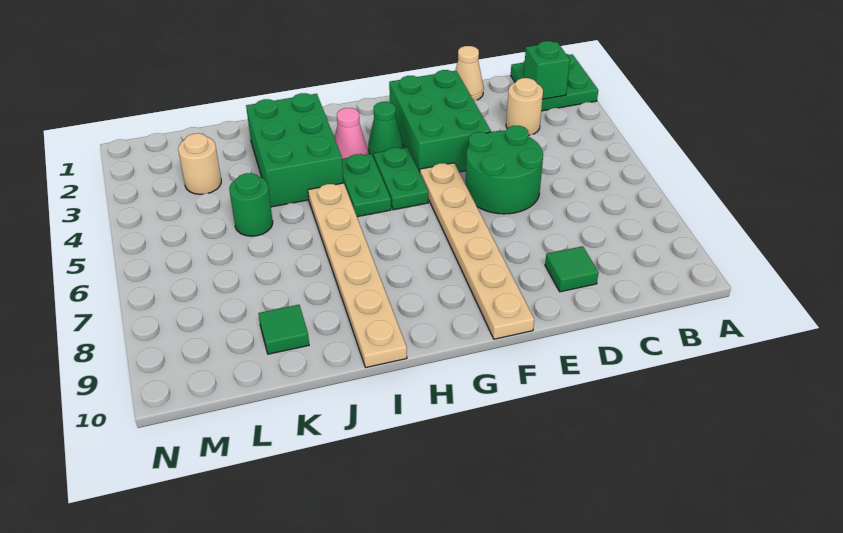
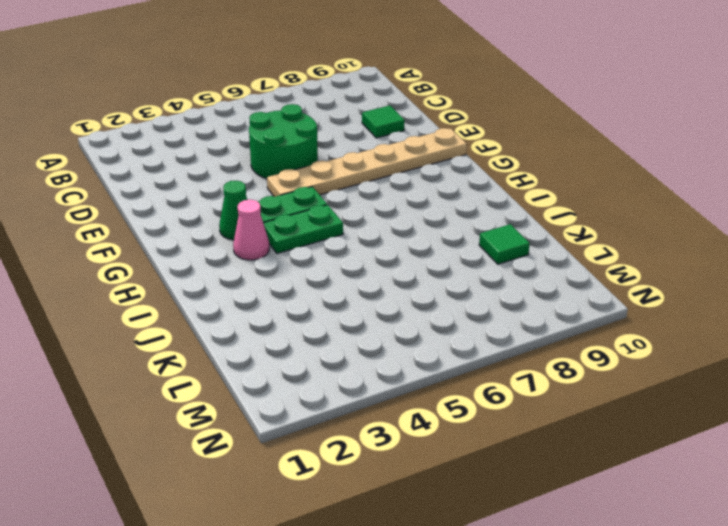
none -> green 2x2 plate [511,54,598,111]
none -> tan 1x1 round brick [506,78,543,136]
none -> tan 1x1 cone [455,46,484,100]

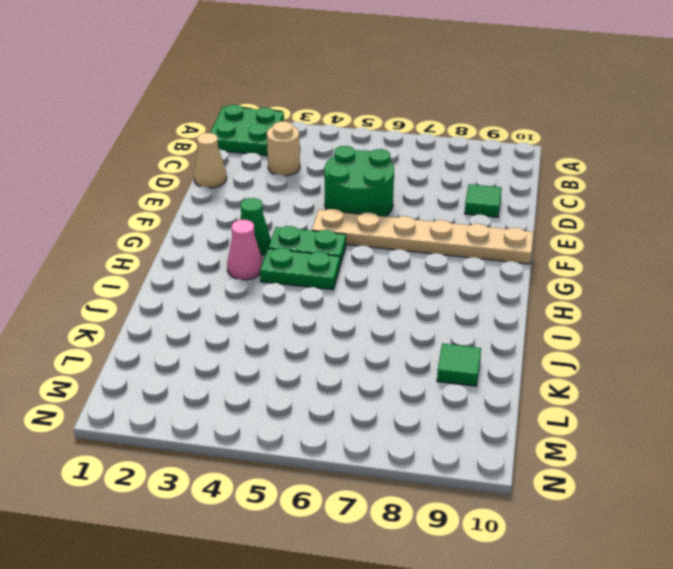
none -> green 2x3 brick [389,70,491,172]
none -> green 2x3 brick [246,93,344,207]
none -> tan 1x6 plate [308,183,407,367]

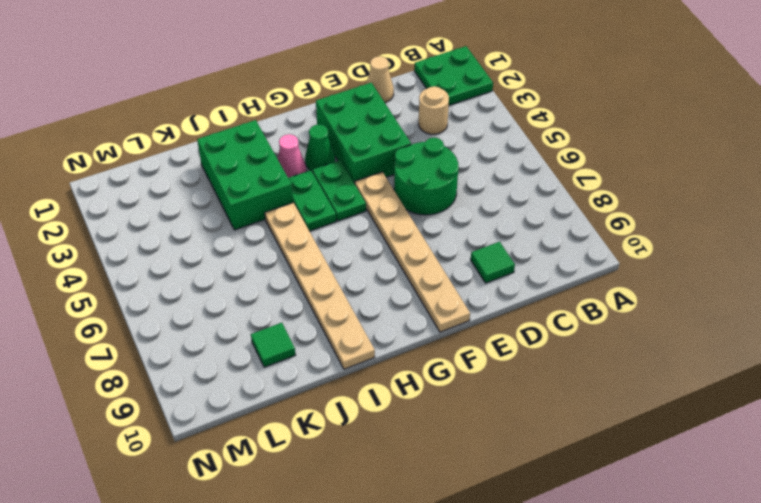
none -> green 1x1 round brick [229,173,273,236]
none -> tan 1x1 round brick [178,133,221,194]
none -> green 1x1 brick [524,41,570,99]

